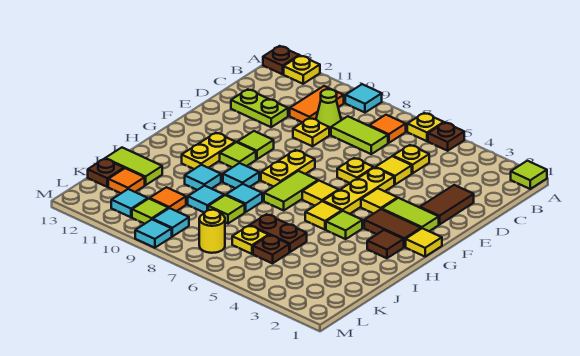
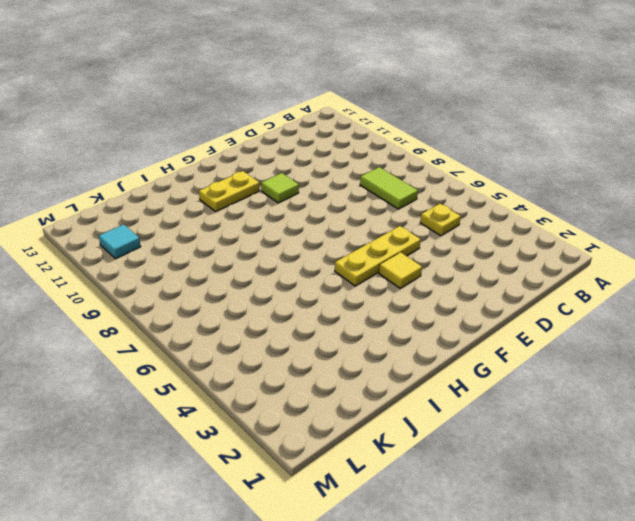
none -> lime 1x1 tile [511,161,547,189]
none -> brown 1x1 plate [428,122,464,151]
none -> yellow 1x1 plate [407,113,444,141]
none -> cyan 1x1 tile [345,84,382,113]

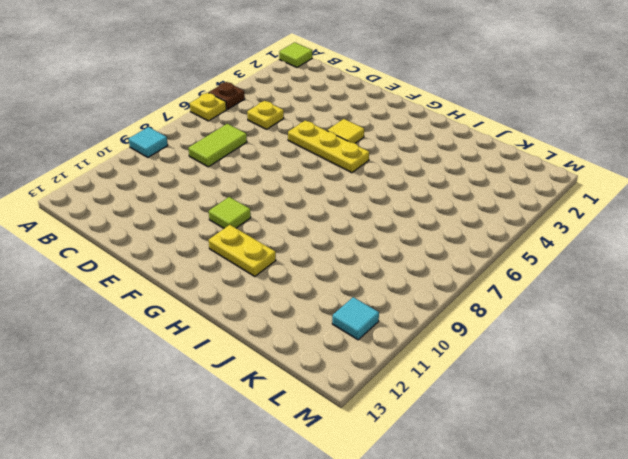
none -> yellow 1x1 plate [284,56,320,84]
none -> brown 1x1 plate [263,46,299,74]
none -> orange 1x1 tile [369,115,406,143]
none -> orange 1x2 tile [290,86,344,122]

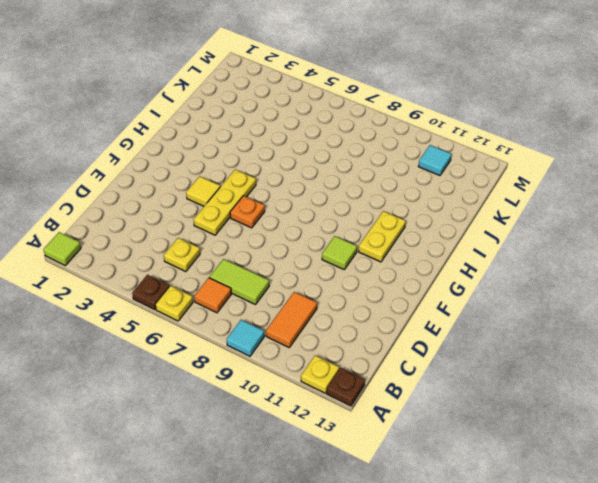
orange 1x1 plate [230,196,265,228] -> none
none -> lime 1x1 cone [316,89,341,132]
none -> brown 1x2 tile [420,185,474,225]
none -> yellow 1x1 tile [376,156,412,185]
none -> yellow 1x1 plate [293,118,329,146]

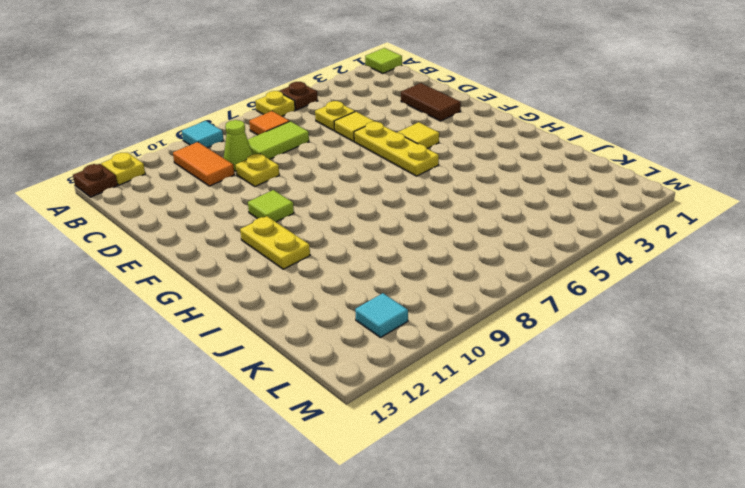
none -> lime 1x2 plate [231,89,288,127]
none -> yellow 1x1 plate [337,158,374,183]
none -> lime 1x2 tile [382,198,439,231]
none -> yellow 1x2 plate [261,150,315,187]

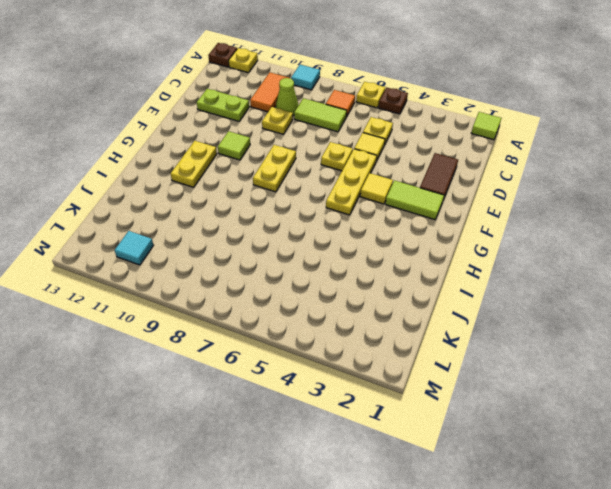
none -> yellow 1x1 tile [406,228,442,256]
none -> brown 1x2 tile [364,209,421,247]
none -> yellow 1x1 tile [302,181,339,206]
none -> lime 1x2 tile [264,171,318,210]

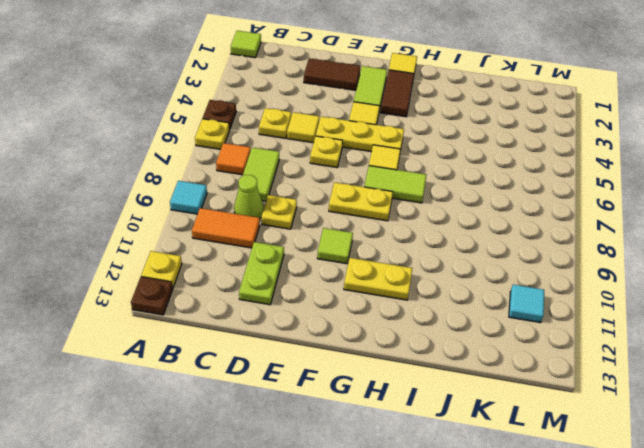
none -> lime 1x1 tile [220,142,256,167]
none -> brown 1x1 tile [367,230,404,258]
none -> lime 1x1 tile [326,211,362,239]
none -> yellow 1x1 tile [305,201,342,230]

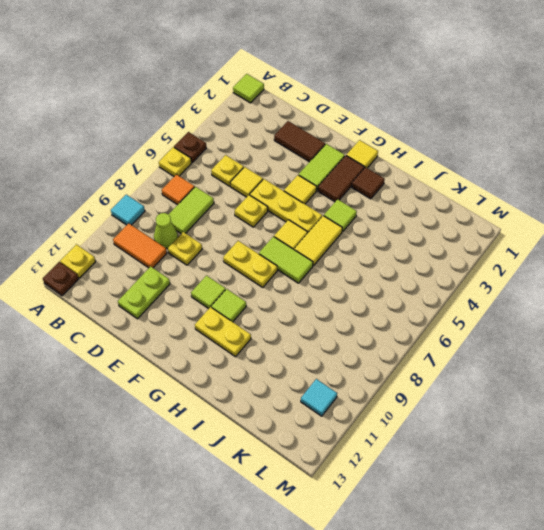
yellow 1x2 tile [294,216,342,266] -> yellow 1x1 tile [305,201,342,230]
none -> cyan 1x1 tile [223,163,259,188]
none -> cyan 1x1 tile [226,184,262,212]
none -> cyan 1x1 tile [185,165,221,190]
none -> brown 1x2 plate [250,214,307,252]

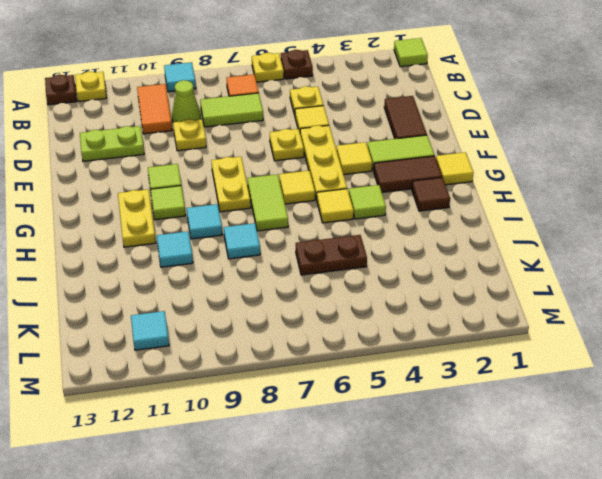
none -> lime 1x1 tile [208,195,245,223]
none -> cyan 1x1 tile [188,186,224,213]
none -> lime 1x2 tile [105,148,162,185]
none -> brown 1x1 plate [253,235,289,263]

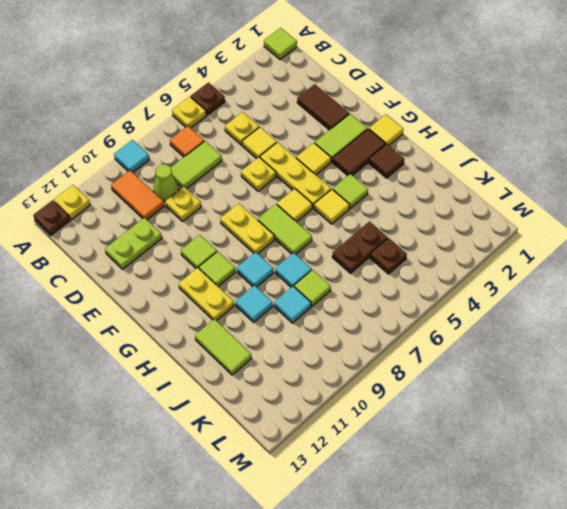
lime 1x2 tile [195,319,251,375] -> lime 1x2 tile turned to [105,148,162,185]
none -> yellow 1x1 plate [232,226,269,254]
none -> orange 1x1 tile [150,187,186,211]
none -> orange 1x1 tile [108,168,145,193]
none -> brown 1x1 plate [88,159,124,187]

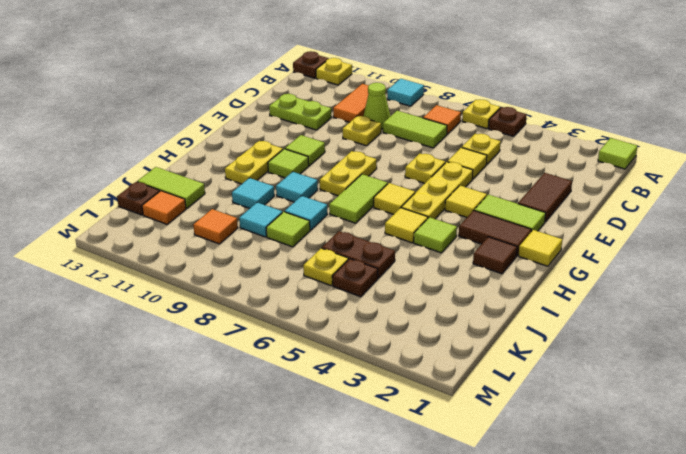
none -> yellow 1x1 round brick [199,210,225,253]
none -> cyan 1x1 tile [153,208,189,236]
none -> lime 1x1 tile [132,199,168,224]
none -> cyan 1x1 tile [111,189,148,217]

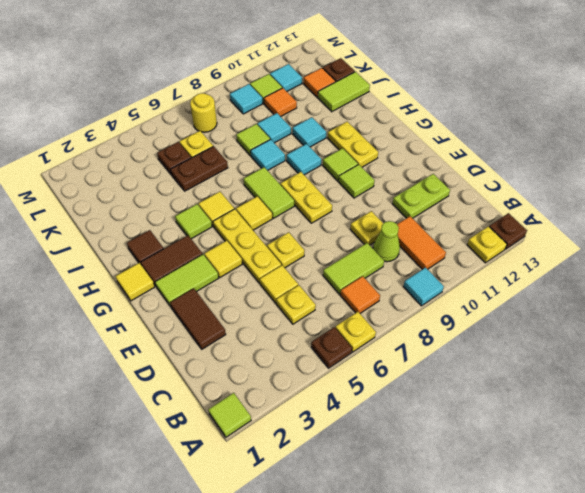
none -> cyan 1x1 tile [135,219,172,248]

